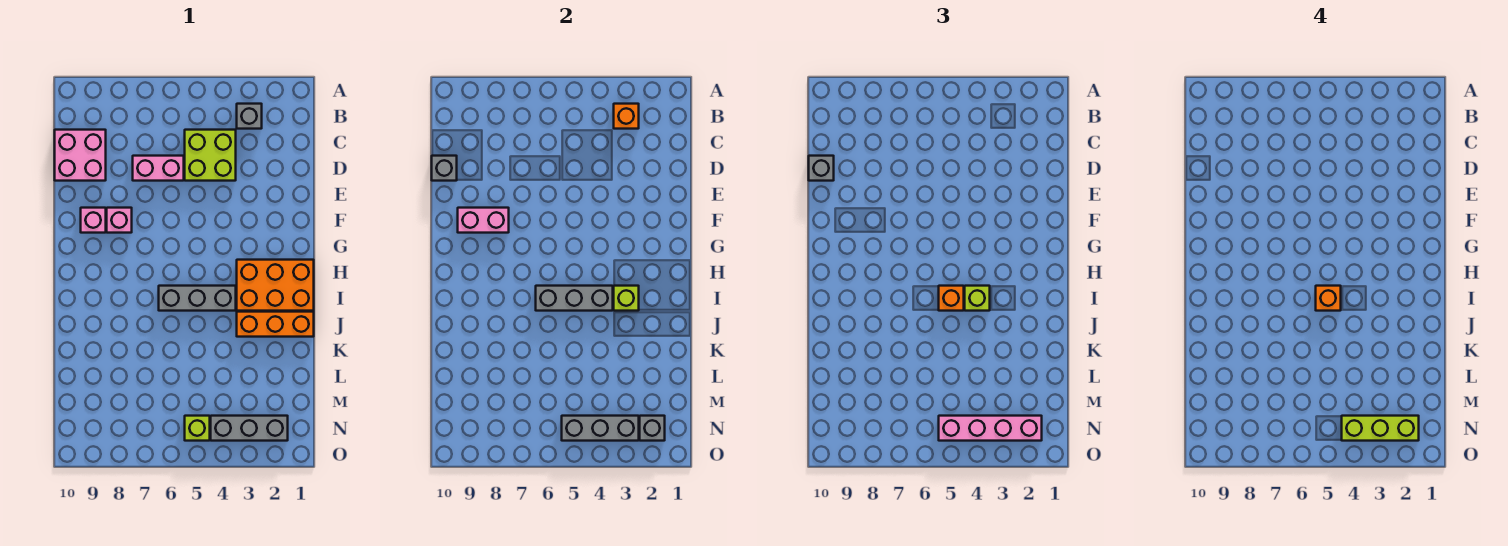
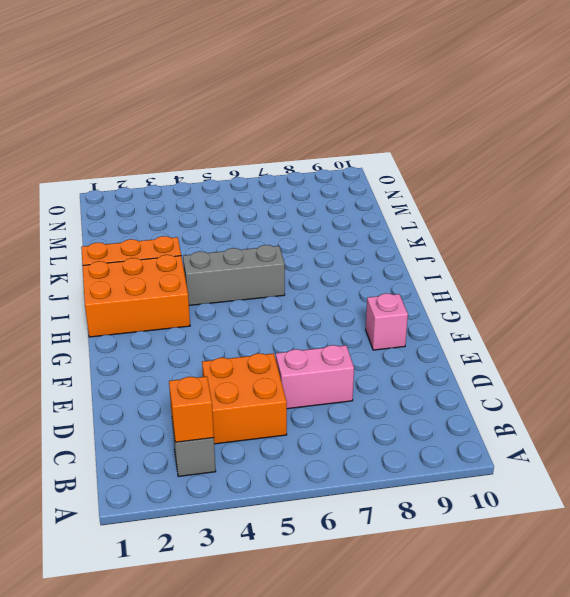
orange 2x2 brick [202,353,287,444] -> lime 2x2 brick [185,130,236,181]
none -> pink 2x2 brick [55,130,106,181]
none -> pink 1x1 brick [107,208,132,233]
none -> grey 1x3 brick [211,416,288,441]

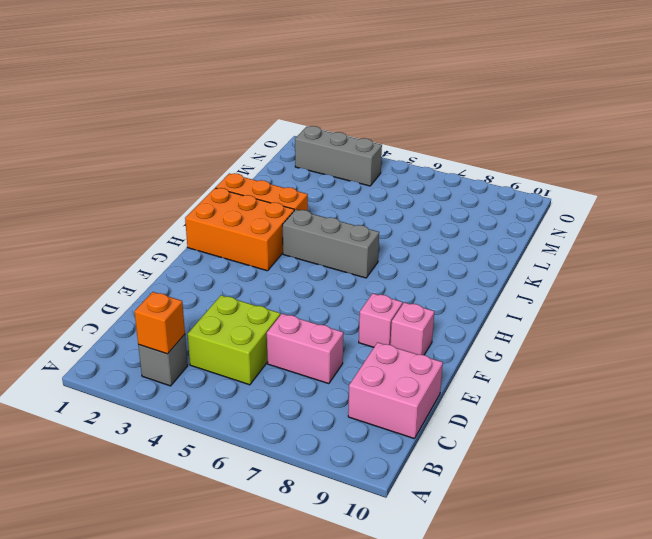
none -> lime 1x1 brick [185,416,210,441]
none -> grey 1x1 brick [432,156,457,181]
none -> pink 1x2 brick [458,208,509,233]

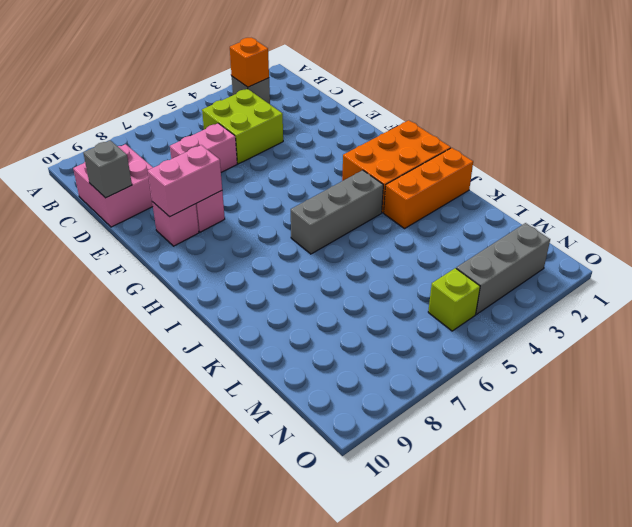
none -> lime 1x1 brick [614,286,639,311]
none -> grey 1x3 brick [536,286,613,311]
none -> grey 1x1 brick [640,416,665,441]

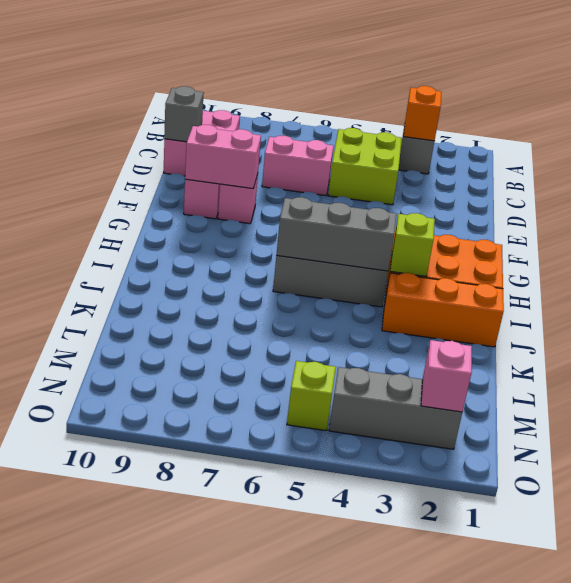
pink 1x1 brick [421,340,472,412] -> grey 1x1 brick [640,416,665,441]
none -> grey 1x3 brick [562,416,639,441]
none -> grey 1x1 brick [809,156,834,181]
none -> lime 1x1 brick [965,286,990,311]

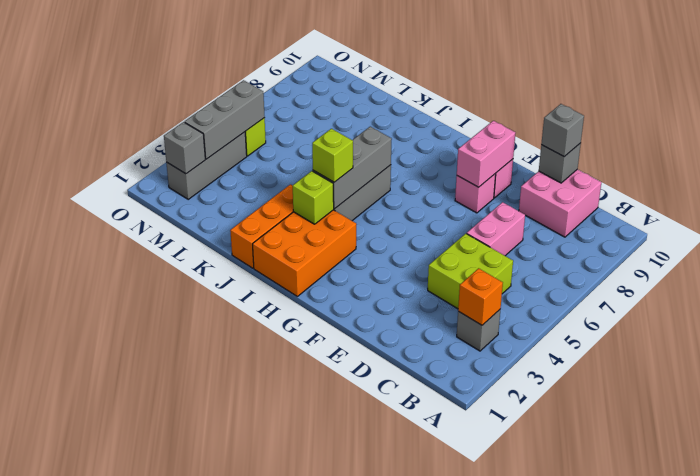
none -> orange 1x1 brick [939,286,964,311]
none -> pink 1x4 brick [939,416,1042,441]
none -> orange 1x1 brick [1316,286,1341,311]

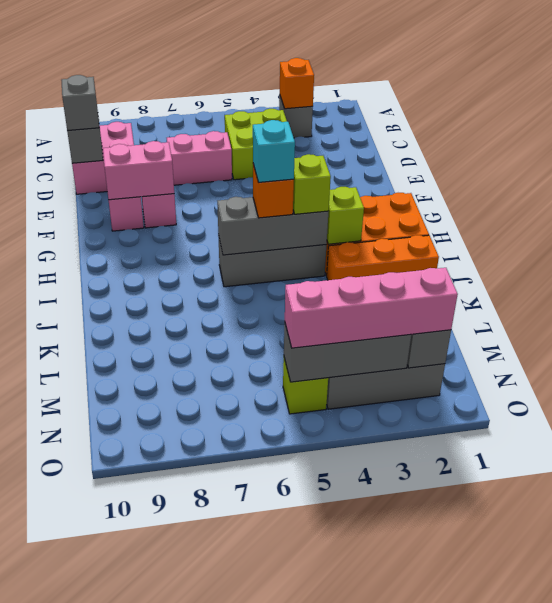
cyan 1x1 brick [253,120,295,183] -> orange 1x1 brick [1316,286,1341,311]
none -> lime 1x3 brick [1342,416,1419,441]

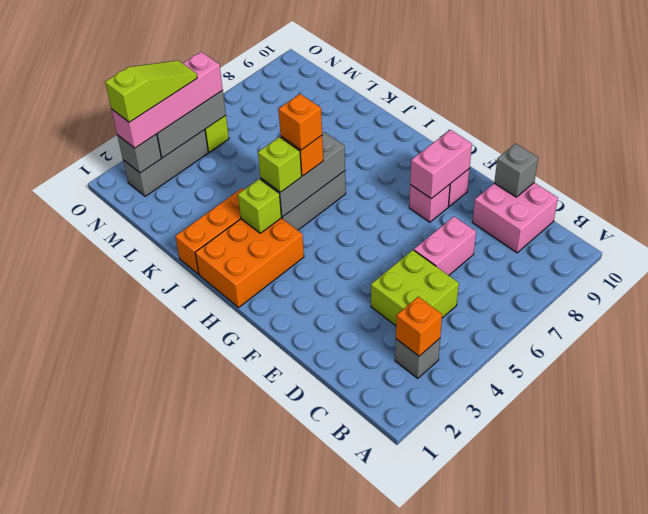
lime 1x3 slope [105,60,197,122] -> lime 1x3 brick [1342,416,1419,441]
none -> grey 1x1 brick [809,156,834,181]

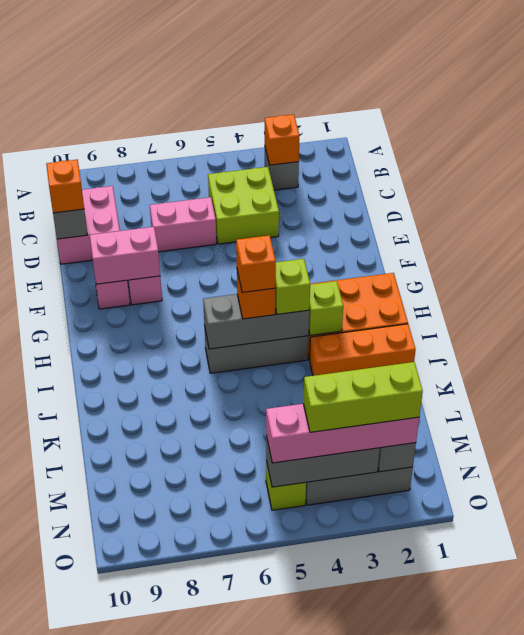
orange 1x1 brick [46,159,84,213] -> grey 1x1 brick [809,156,834,181]

